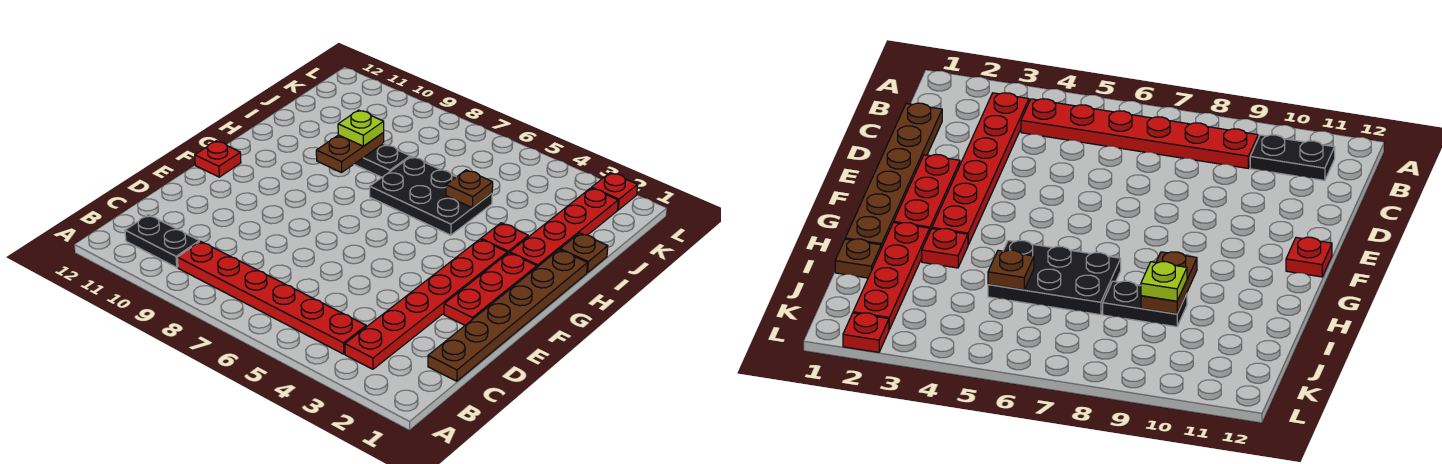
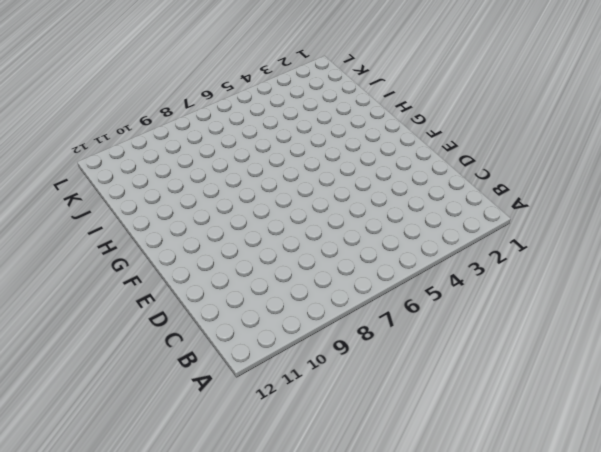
none -> red 1x6 plate [345,239,507,369]
none -> red 1x6 plate [177,241,366,354]
none -> black 1x2 plate [125,215,199,267]

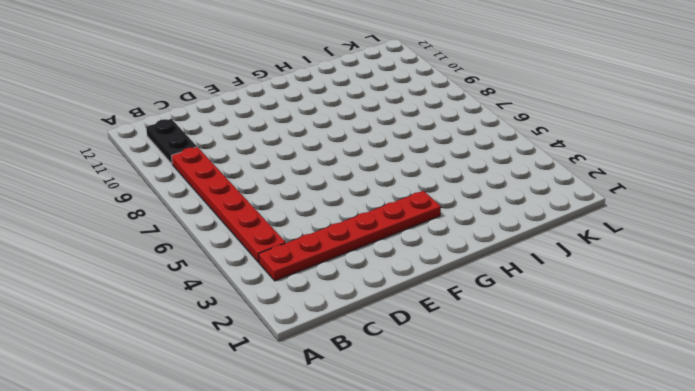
none -> brown 1x6 plate [428,250,587,381]
none -> red 1x3 plate [444,253,537,325]
none -> red 1x1 plate [195,141,241,177]

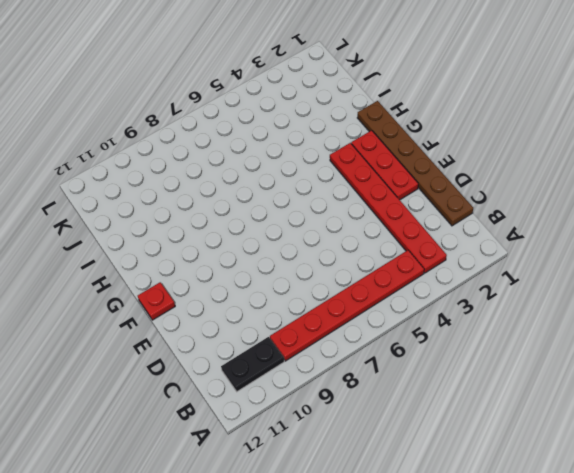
none -> red 1x4 plate [510,188,618,267]
none -> red 1x1 plate [481,223,528,254]
none -> black 2x3 plate [370,157,492,235]

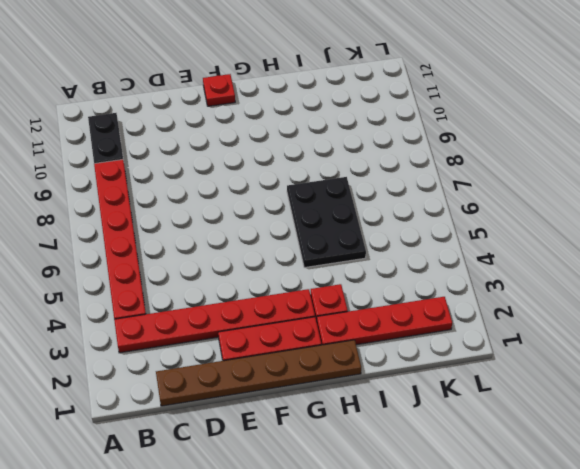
none -> brown 1x1 plate [560,233,608,273]
none -> black 1x2 plate [354,144,410,177]
none -> red 1x1 plate [592,173,638,210]

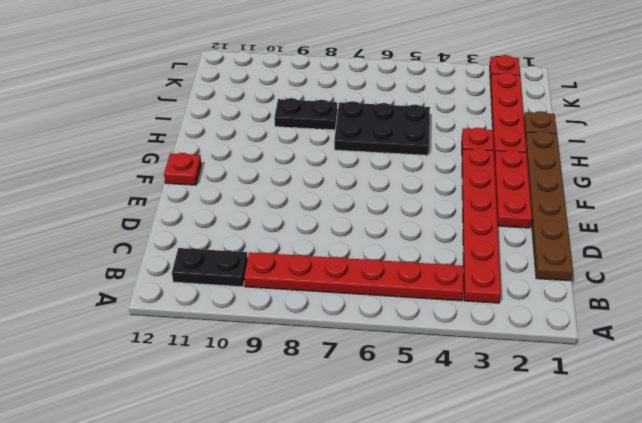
none -> brown 1x2 plate [316,133,384,173]
none -> brown 1x1 plate [446,170,493,208]
none -> lime 1x1 plate [338,110,384,146]

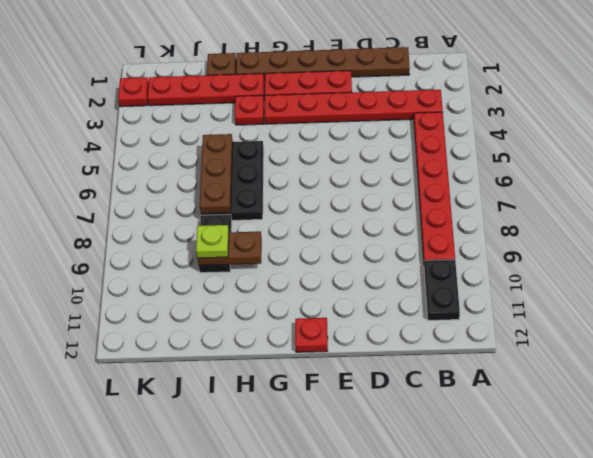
brown 1x3 plate [200,134,233,214] -> brown 1x1 plate [446,170,493,208]

